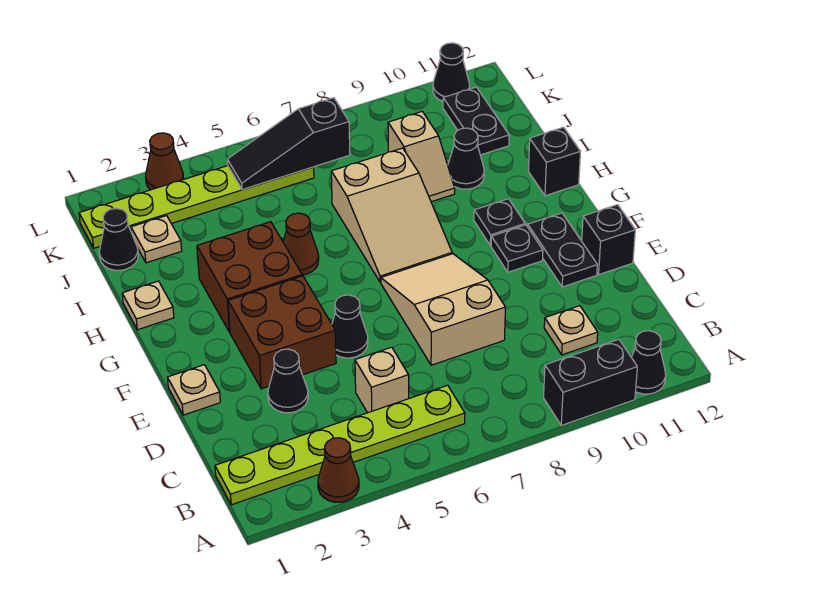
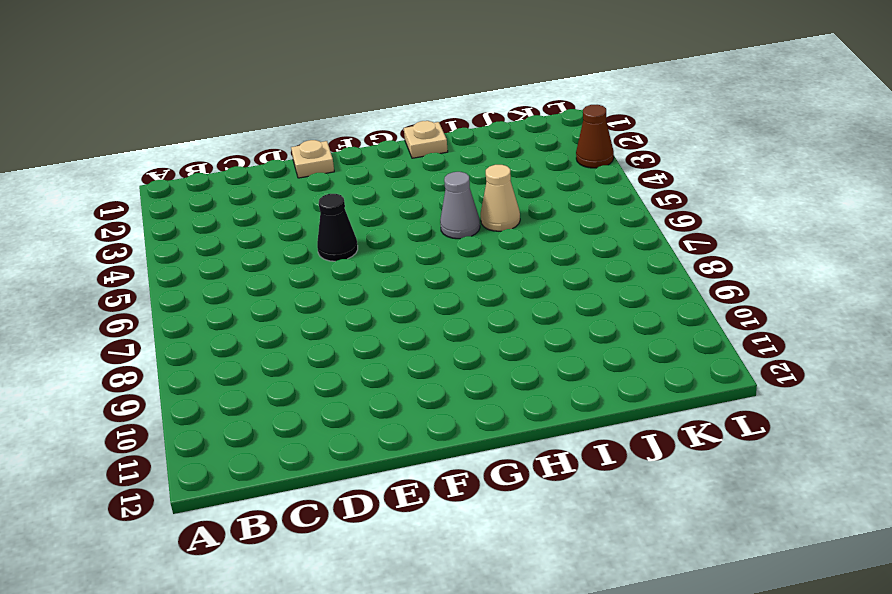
grey 1x1 cone [440,172,480,239] -> brown 1x1 cone [283,213,319,275]
tan 1x1 cone [481,165,520,231] -> none
none -> brown 1x1 cone [318,438,359,502]
none -> black 1x2 brick [544,339,637,425]
none -> black 1x1 cone [631,331,666,394]

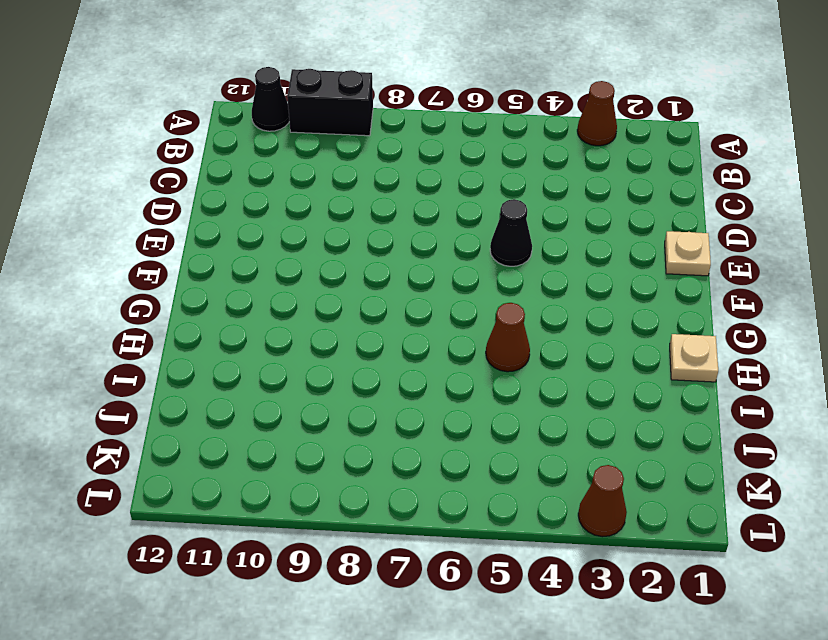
none -> lime 1x6 plate [215,385,465,505]
none -> tan 1x1 brick [355,347,409,413]
none -> tan 1x1 plate [544,306,598,355]

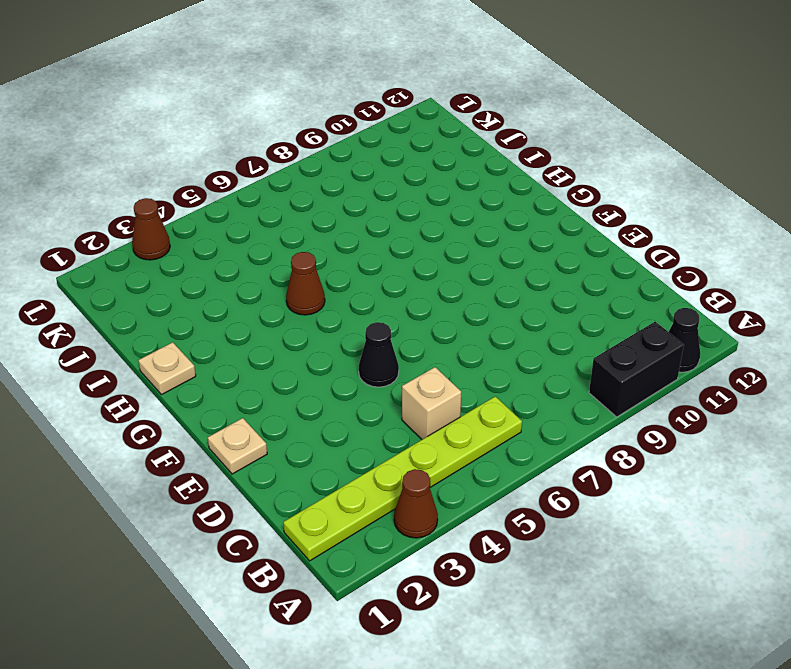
none -> tan 1x1 plate [544,306,598,355]
none -> black 1x1 cone [268,349,308,413]
none -> tan 2x3 slope [381,254,505,365]

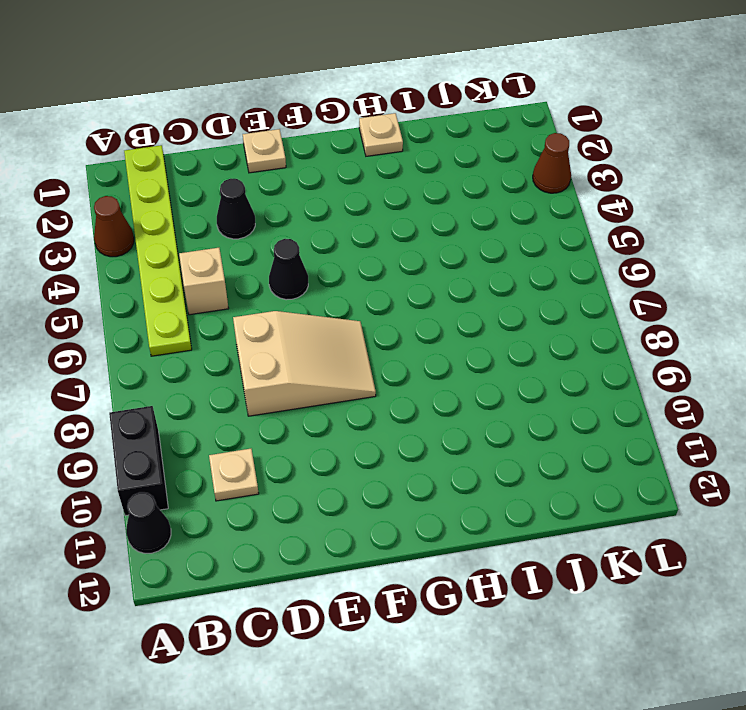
none -> brown 2x2 brick [228,276,336,389]
none -> black 1x2 plate [528,213,597,287]
none -> black 1x1 brick [582,205,635,275]

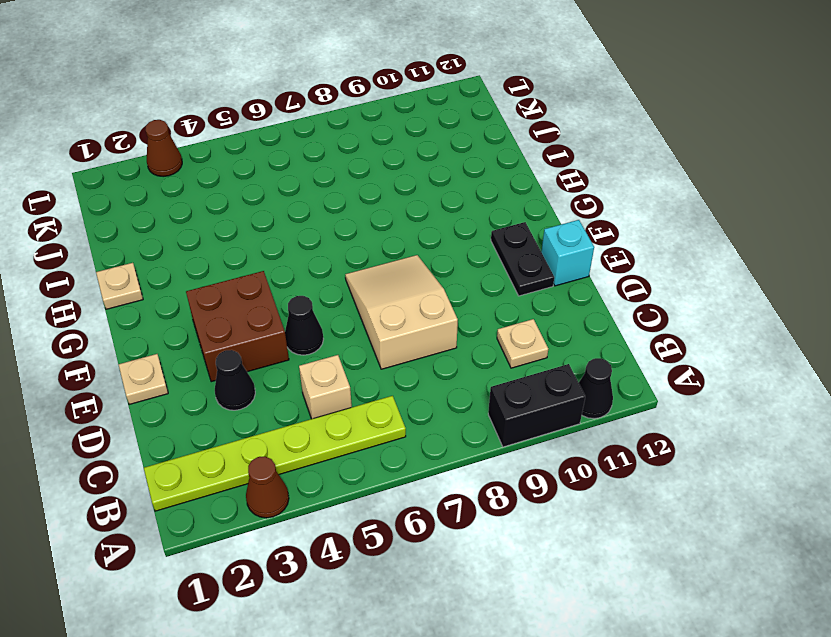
cyan 1x1 brick [541,220,594,286] -> black 1x1 brick [582,205,635,275]
none -> black 1x1 plate [491,225,543,272]
none -> brown 2x2 brick [197,222,302,332]
none -> tan 2x3 slope [331,148,452,282]

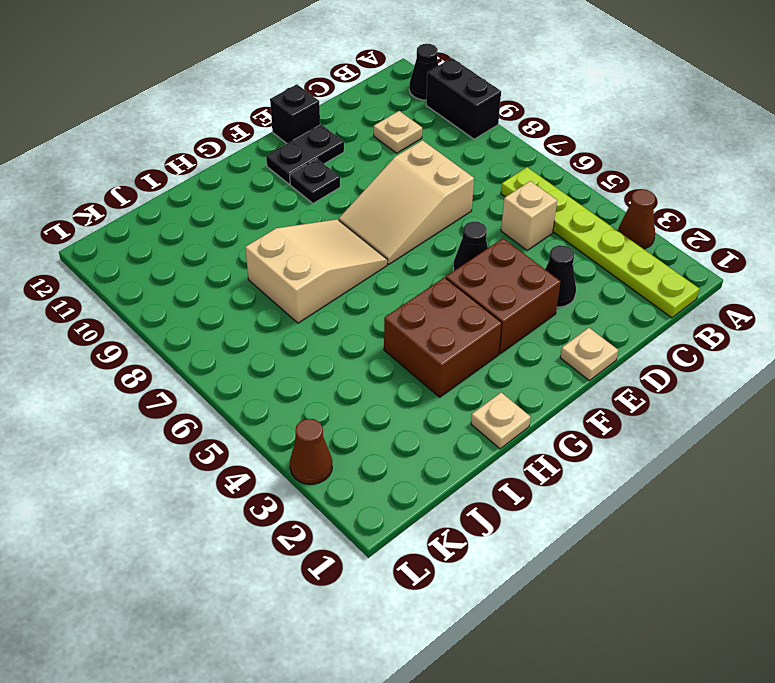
none -> black 1x1 plate [474,199,525,246]
none -> brown 1x1 cone [283,213,319,275]
none -> black 1x1 brick [528,127,581,196]

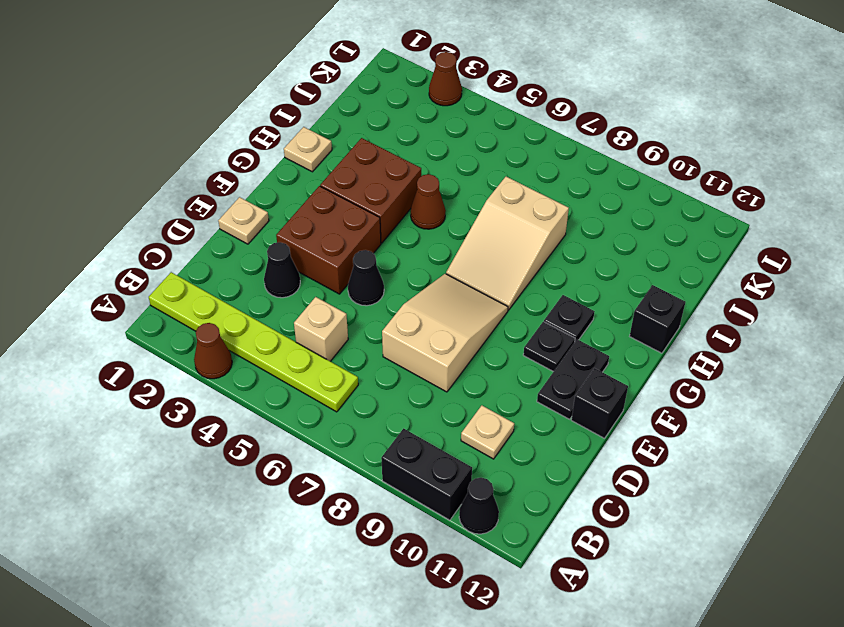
none -> tan 1x2 slope [388,112,455,202]
none -> black 1x1 cone [448,128,484,189]
none -> black 1x1 cone [99,209,138,271]

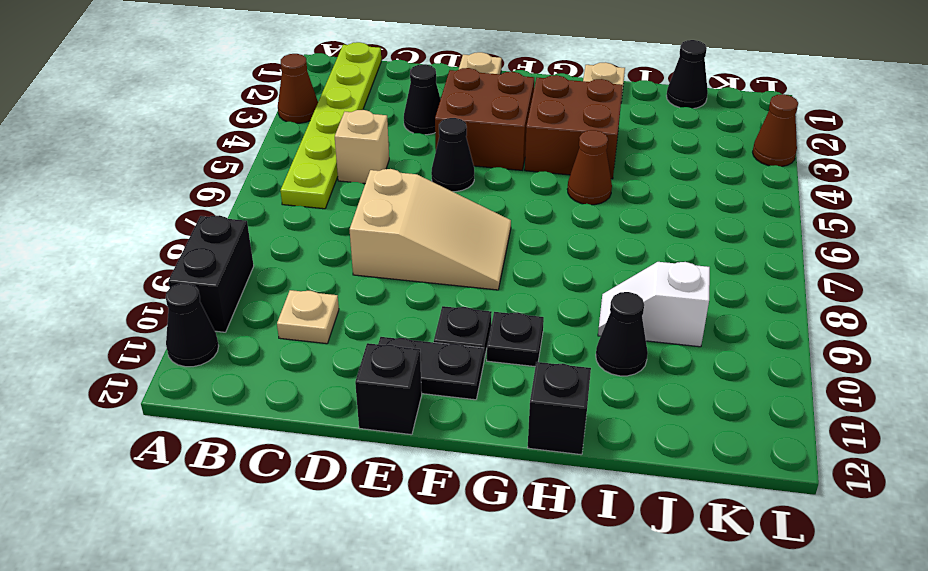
white 1x2 slope [598,262,710,347] -> tan 1x2 slope [388,112,455,202]
none -> tan 2x3 slope [331,148,452,282]
none -> tan 1x1 plate [131,216,182,263]
none -> black 1x2 plate [443,87,509,155]

